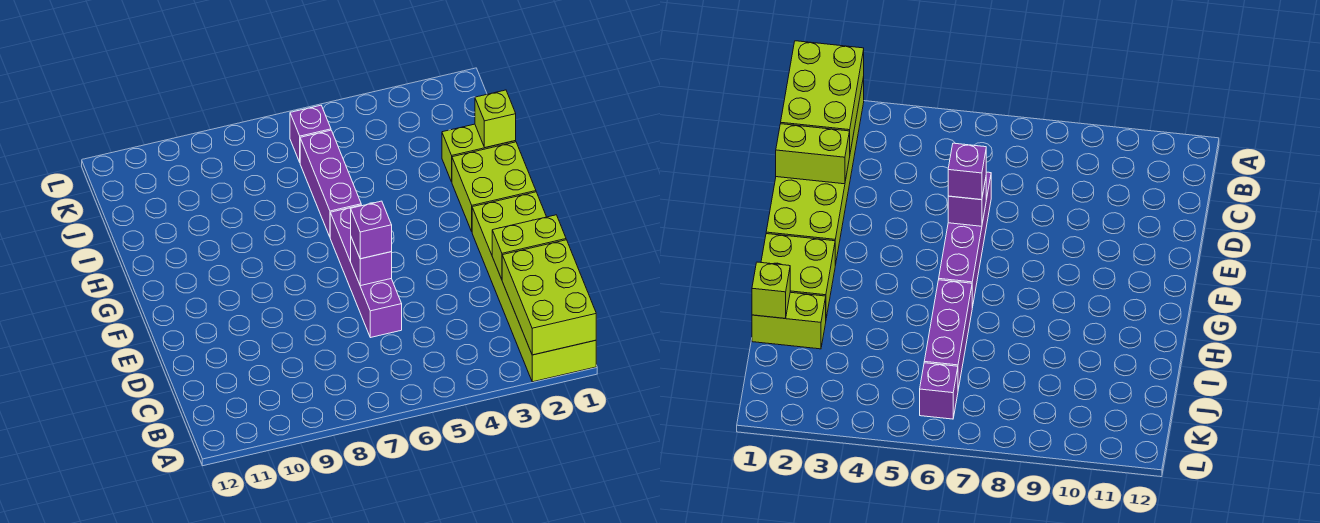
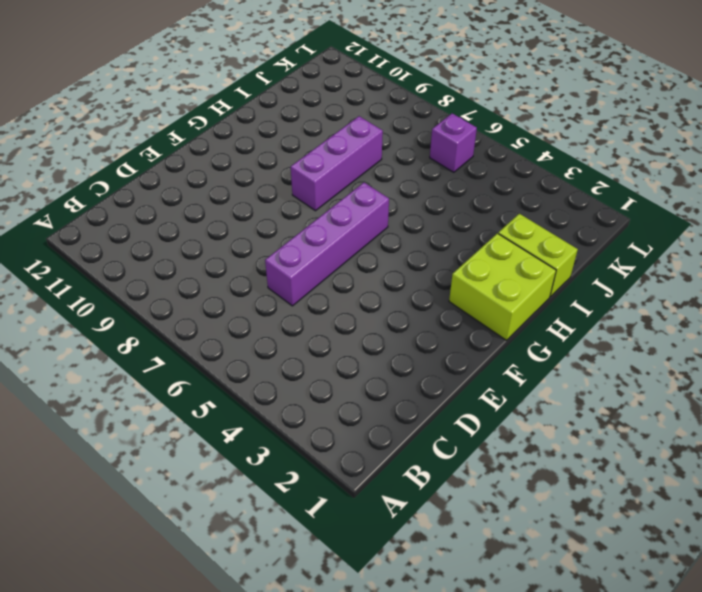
purple 1x3 brick [291,116,383,211] -> purple 1x3 brick moved to [300,130,361,237]
none -> lime 2x6 brick [472,192,596,382]
none -> lime 2x3 brick [502,240,596,355]

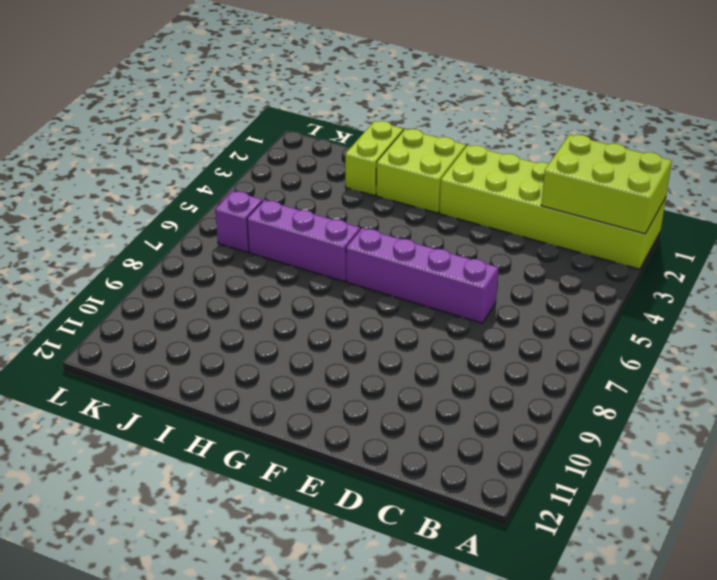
none -> lime 1x2 brick [492,215,566,279]
none -> purple 1x1 brick [351,238,392,286]

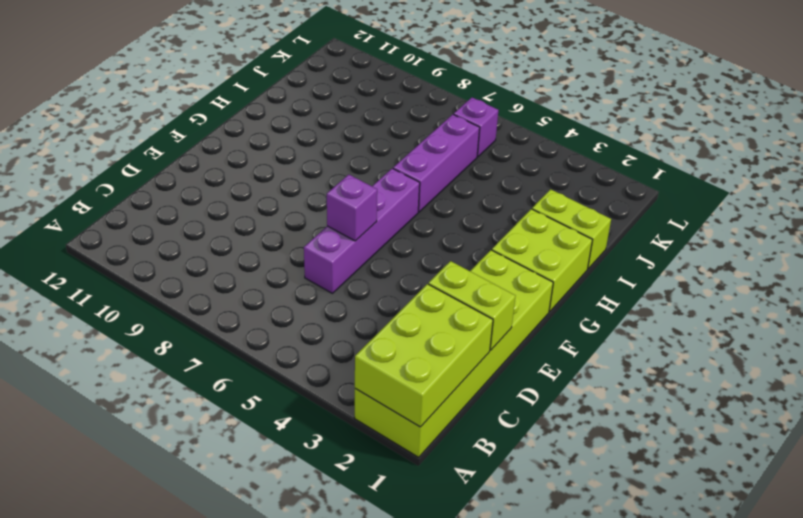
none -> lime 1x1 brick [475,90,516,148]
none -> purple 1x1 brick [351,201,392,259]

